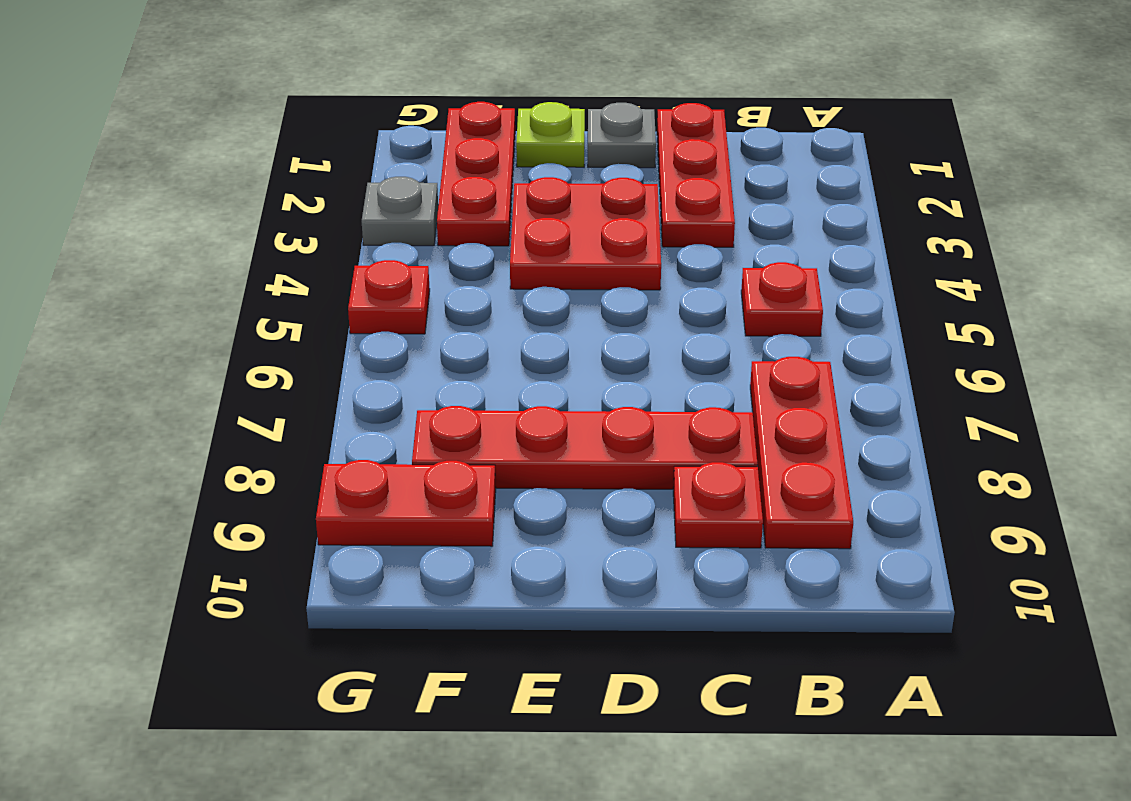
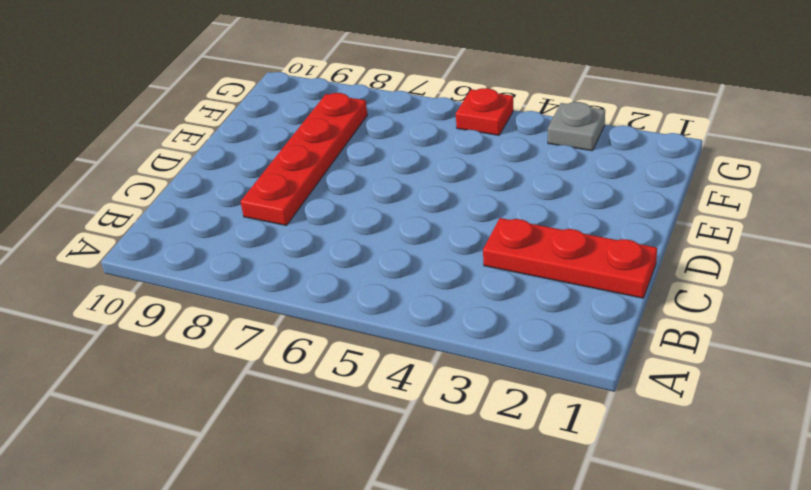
none -> red 1x1 plate [741,262,823,336]
none -> red 1x3 plate [750,357,853,549]
none -> red 1x1 plate [673,462,763,548]

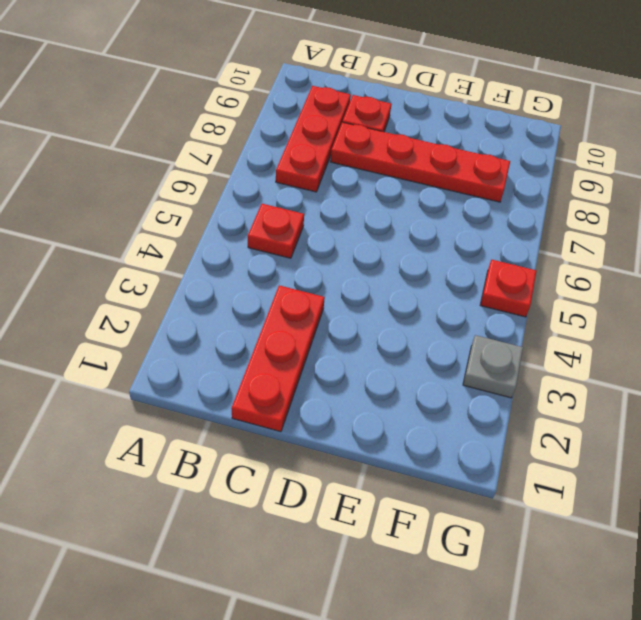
none -> grey 1x1 plate [588,103,656,168]
none -> red 2x2 plate [510,177,661,290]
none -> lime 1x1 plate [516,102,585,167]

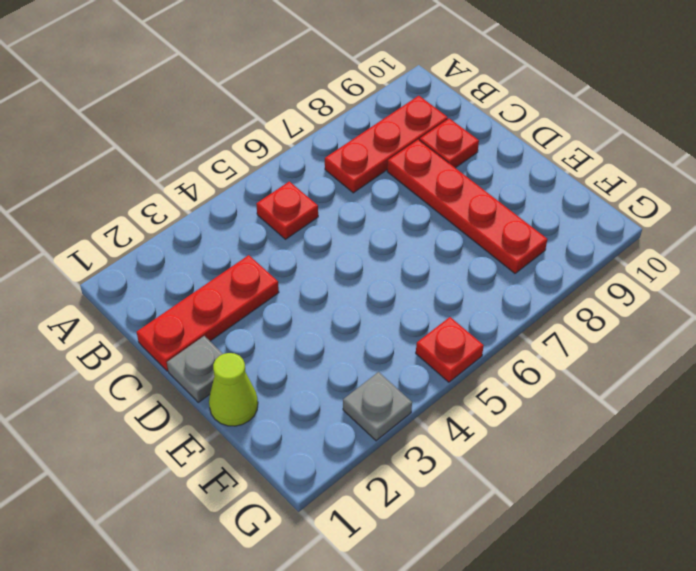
lime 1x1 cone [209,353,258,426] -> lime 1x1 plate [516,102,585,167]
none -> red 2x2 plate [510,177,661,290]
none -> red 1x3 plate [437,102,515,246]
none -> red 1x2 plate [316,460,496,546]

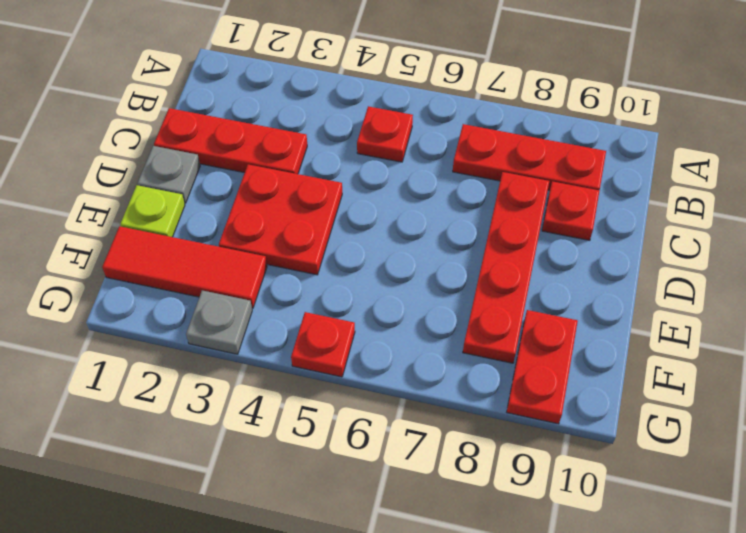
red 1x3 tile [102,226,267,308] -> red 1x3 plate [437,102,515,246]

